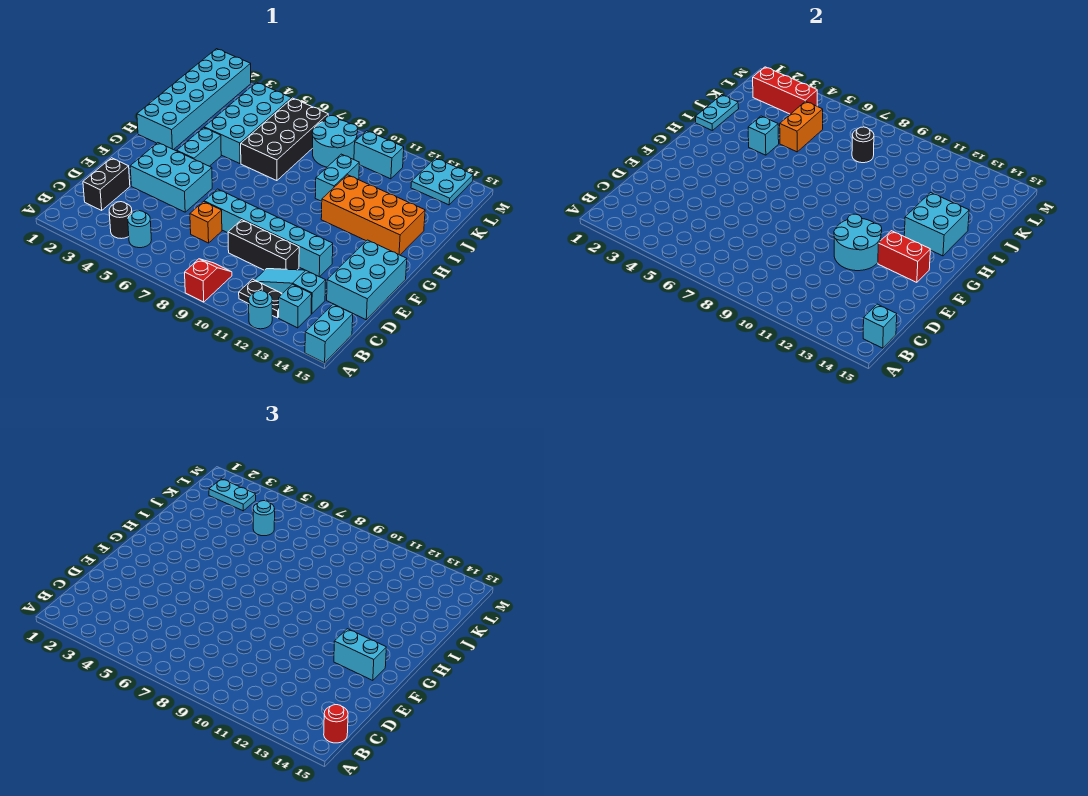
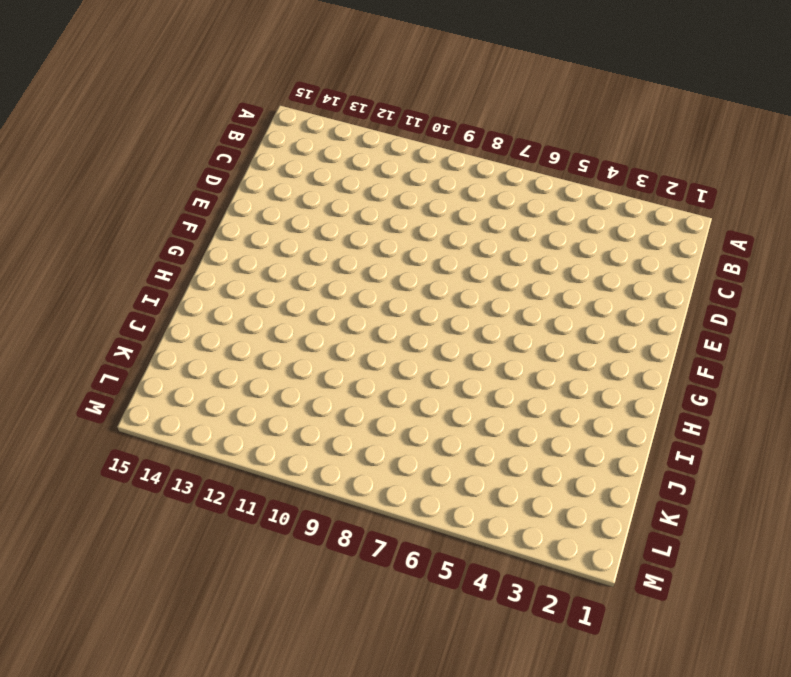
none -> red 1x2 slope [185,259,232,302]
none -> cyan 1x1 round brick [249,291,272,329]
none -> cyan 1x2 brick [305,304,353,363]
none -> black 1x1 round brick [109,202,132,239]

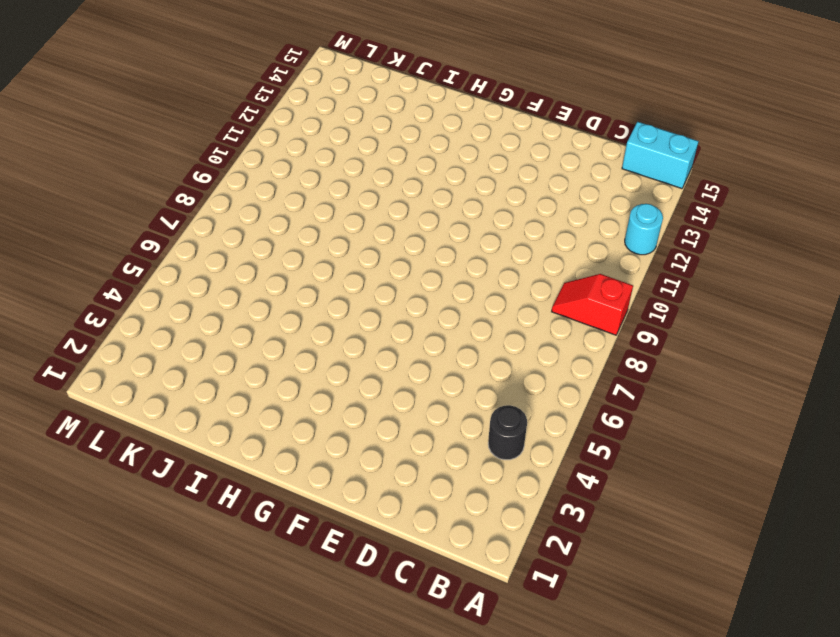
none -> cyan 1x1 round brick [128,211,151,248]
none -> black 1x2 plate [239,279,282,318]
none -> cyan 1x1 brick [279,284,312,328]
none -> black 1x2 brick [83,158,130,210]

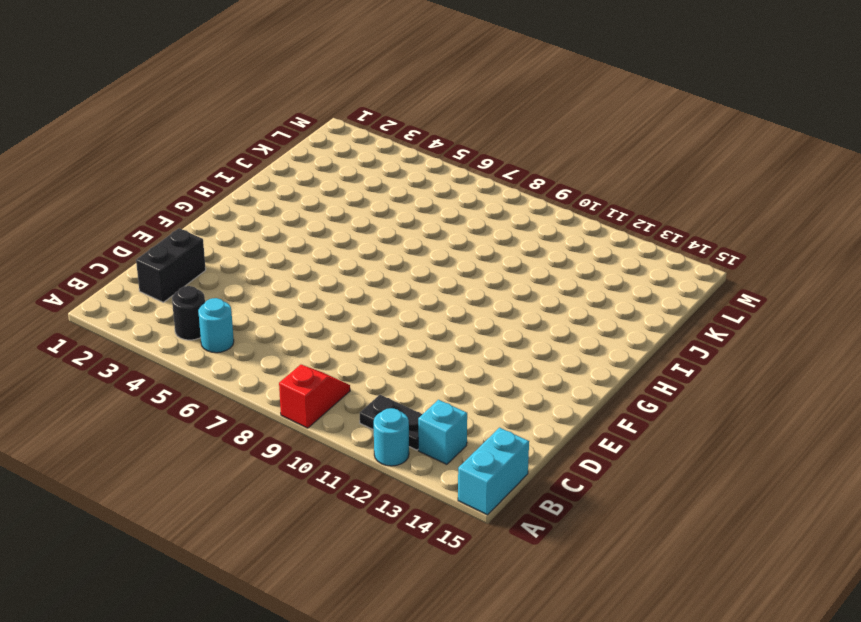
none -> cyan 1x3 slope [255,269,326,314]
none -> orange 1x1 brick [190,202,222,243]
none -> black 1x3 brick [228,220,299,270]
none -> cyan 2x3 brick [327,240,407,320]

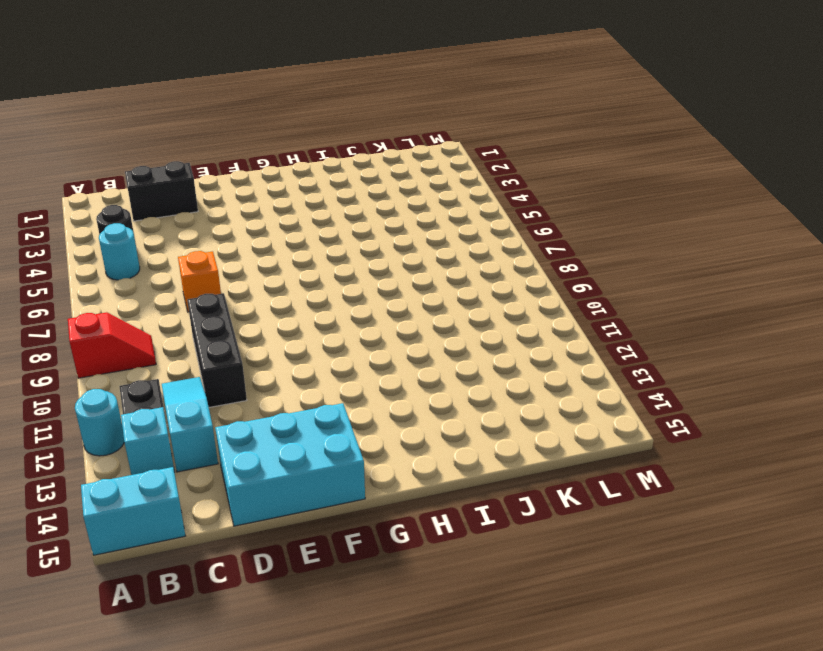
none -> cyan 2x3 brick [130,143,212,212]
none -> cyan 1x6 brick [204,189,333,277]
none -> cyan 1x2 brick [177,128,221,166]
none -> cyan 2x6 brick [137,49,251,150]

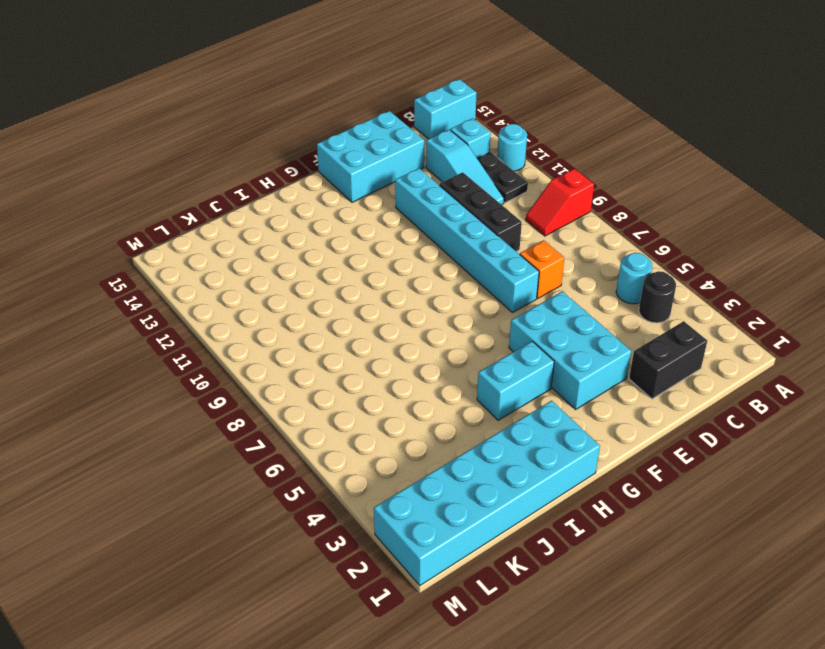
none -> orange 2x4 brick [321,175,425,255]
none -> cyan 2x4 brick [204,82,292,164]
none -> black 2x4 brick [241,98,328,181]
none -> cyan 1x2 brick [315,154,359,201]

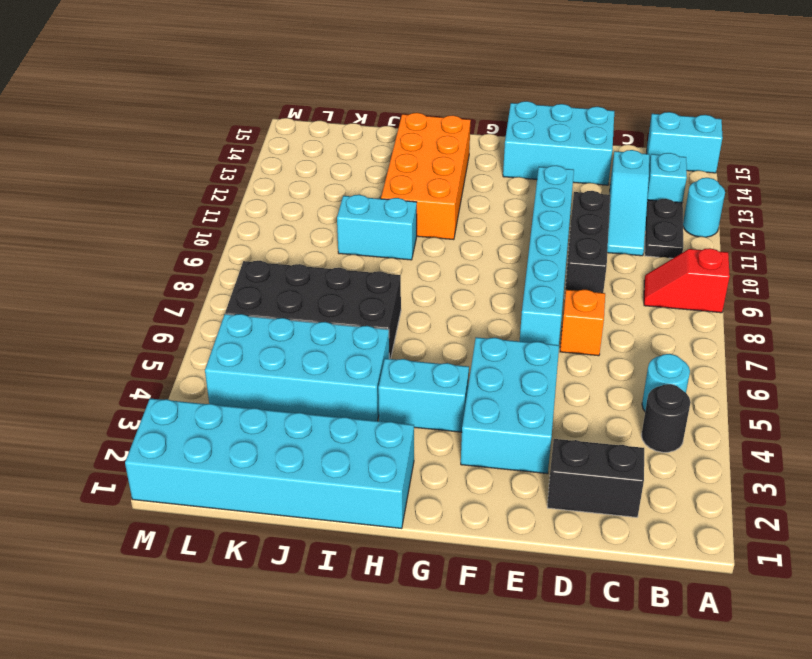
none -> cyan 2x2 round brick [312,116,358,167]
none -> cyan 1x2 brick [354,131,404,179]
none -> cyan 2x2 plate [411,158,473,205]
none -> cyan 1x1 brick [863,304,897,348]

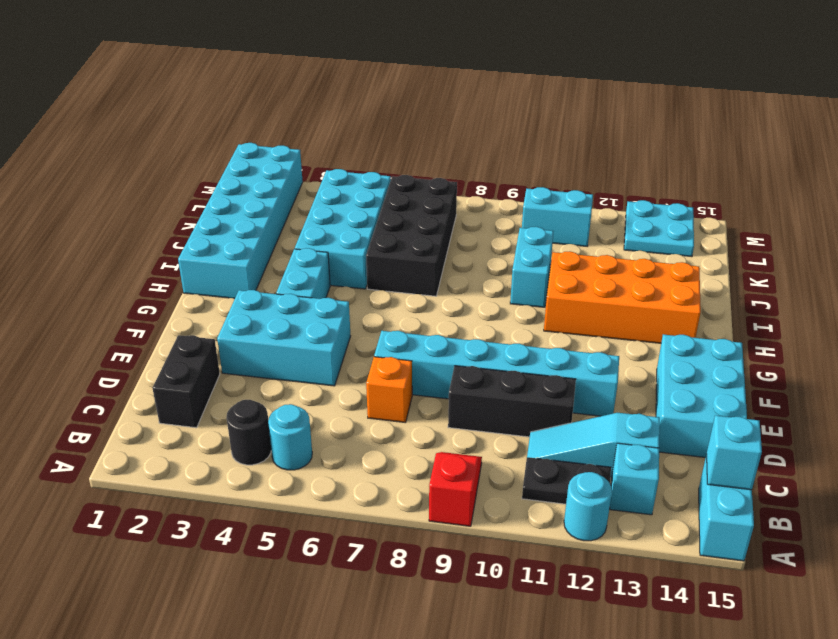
none -> cyan 2x2 round brick [312,116,358,167]
none -> cyan 2x2 round brick [834,214,882,271]
none -> red 1x2 brick [878,231,930,282]
none -> cyan 2x2 brick [904,193,969,256]

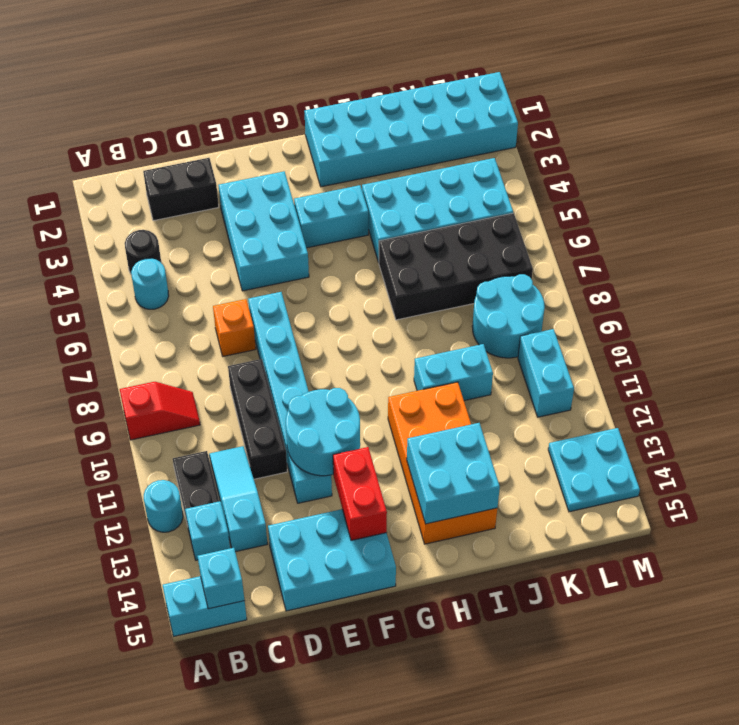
none -> cyan 1x2 plate [695,95,739,130]
none -> cyan 1x1 brick [748,116,779,155]
none -> orange 1x2 brick [780,101,823,152]
none -> black 1x1 round brick [852,127,874,163]

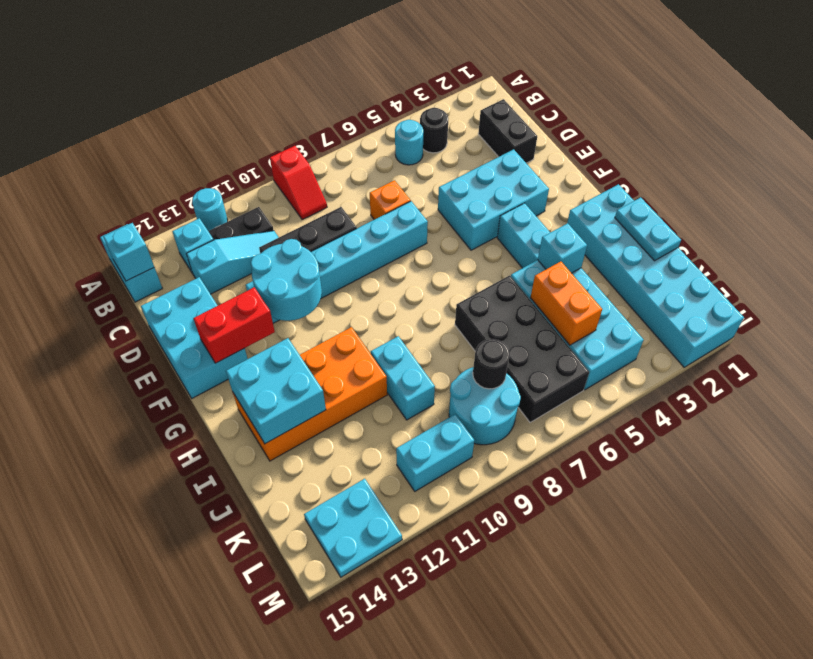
none -> red 1x3 brick [753,67,817,114]
none -> red 1x1 round brick [324,705,348,743]
none -> cyan 1x2 brick [334,629,386,680]
none -> cyan 1x1 round brick [253,501,275,536]

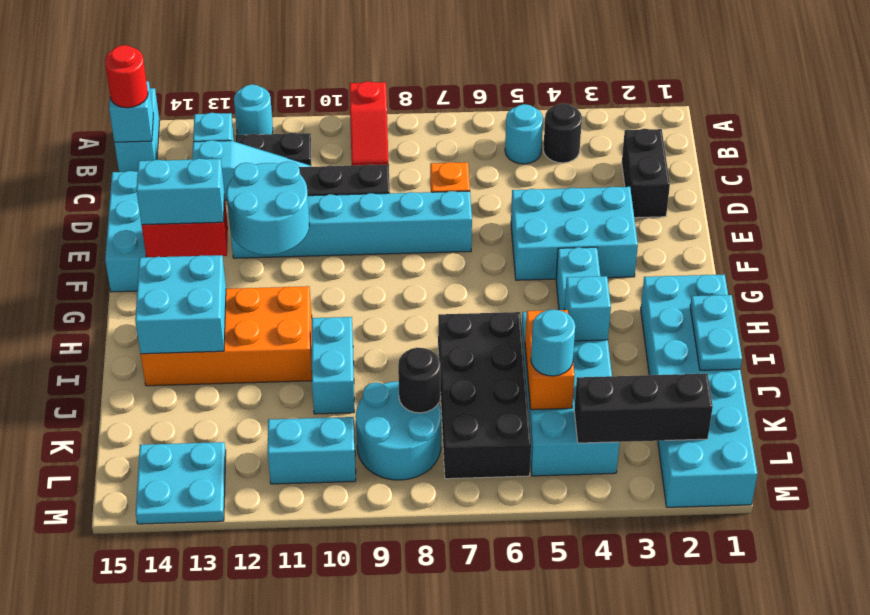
black 1x3 brick [574,374,713,443] -> red 1x3 brick [753,67,817,114]
none -> cyan 1x2 plate [209,479,256,511]

